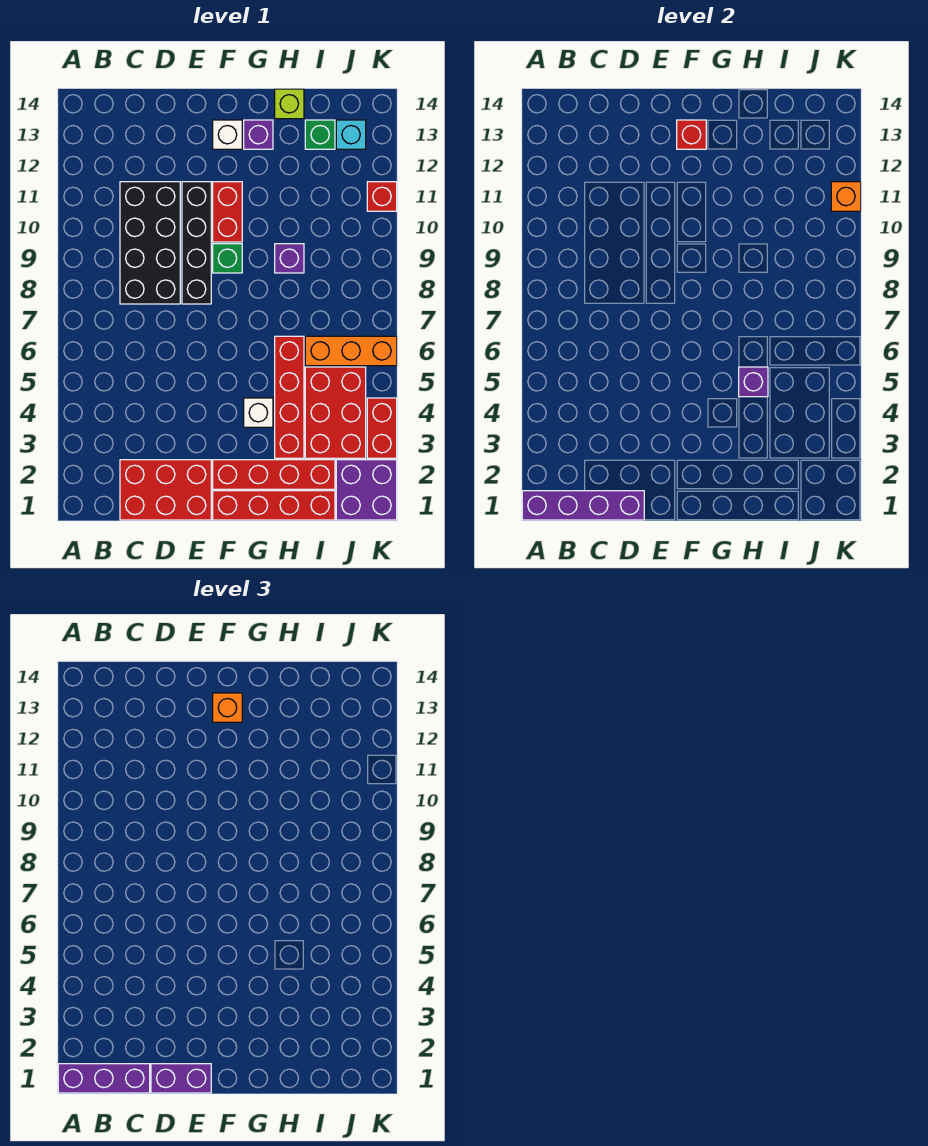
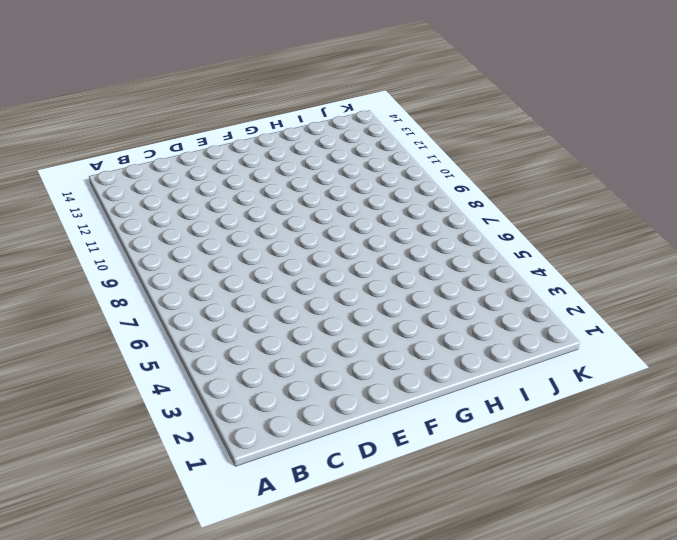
none -> red 2x3 brick [120,460,211,520]
none -> black 2x4 brick [120,182,180,304]
none -> black 1x4 brick [182,182,211,304]

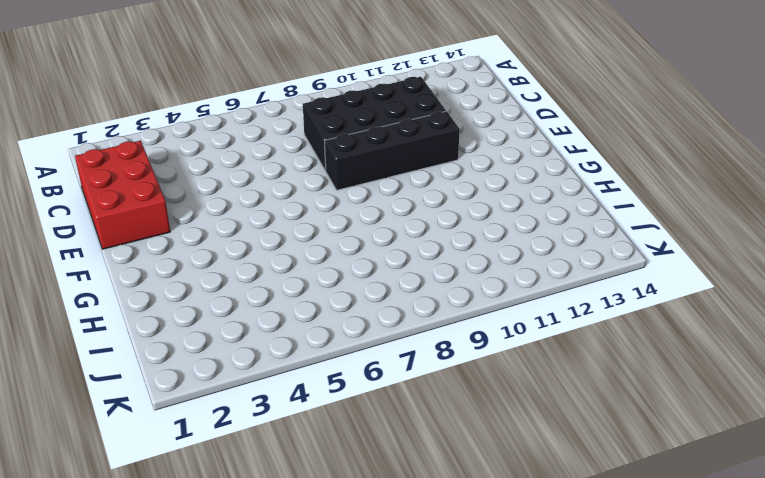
none -> red 1x4 brick [213,491,335,520]
none -> red 1x4 brick [213,460,335,489]
none -> green 1x1 brick [213,244,242,273]

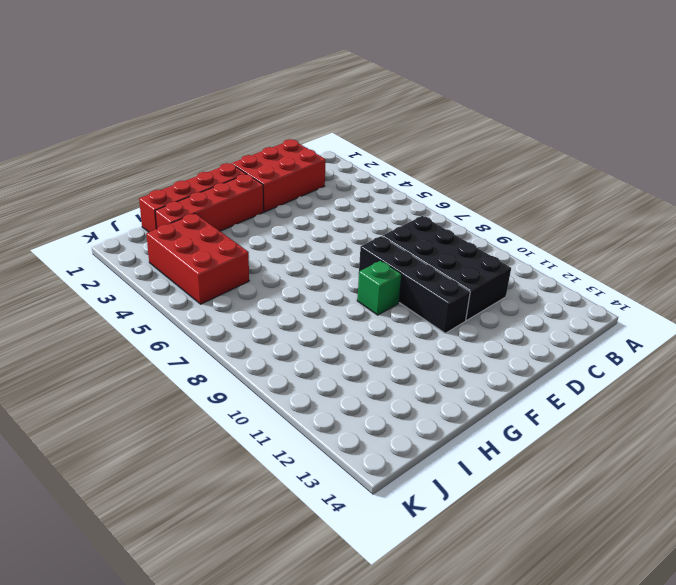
none -> red 1x2 brick [213,182,242,242]
none -> white 1x1 brick [213,120,242,149]
none -> white 1x1 brick [244,398,273,427]

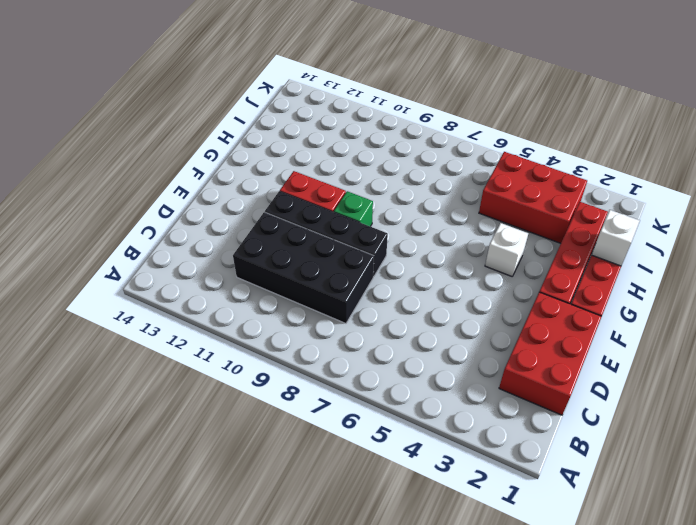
white 1x1 brick [592,210,640,266] -> white 1x1 brick moved to [213,120,242,149]
none -> purple 1x1 brick [244,120,273,149]
none -> red 1x4 brick [275,336,304,458]
none -> purple 1x1 brick [275,244,304,273]

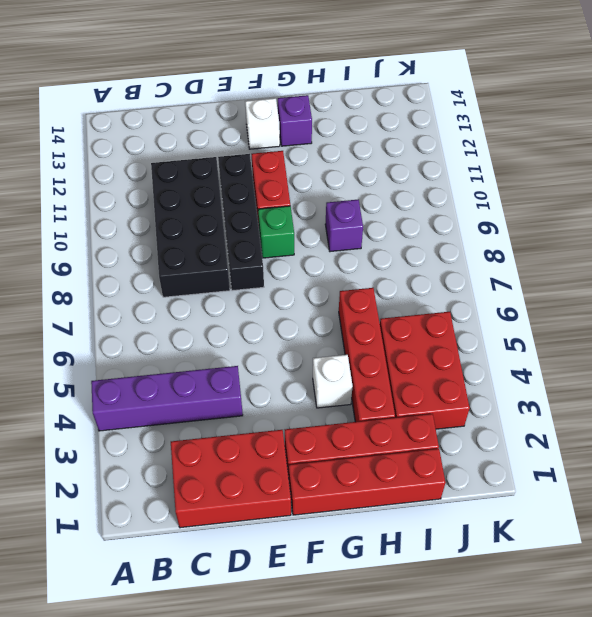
purple 1x4 brick [91,366,243,431] -> purple 1x4 brick moved to [522,491,644,520]
none -> lime 1x1 brick [275,89,304,119]
none -> orange 1x3 brick [305,336,397,366]
none -> green 1x1 brick [305,120,335,149]

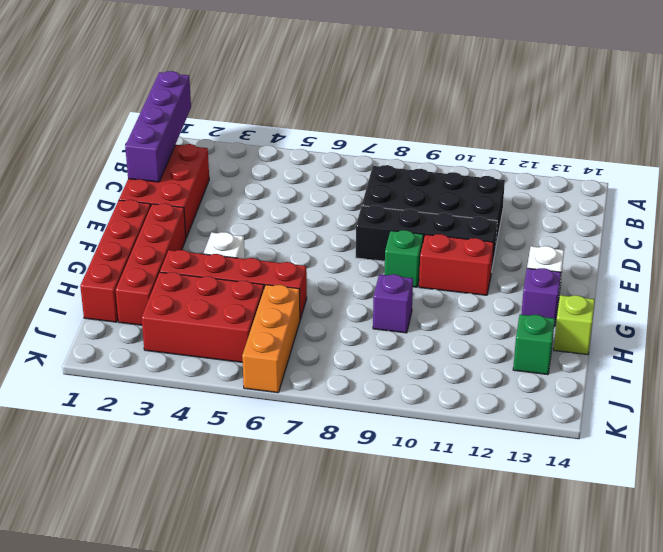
none -> purple 2x2 brick [336,460,397,520]
none -> cyan 1x1 brick [336,120,366,149]
none -> red 1x2 brick [367,398,397,458]

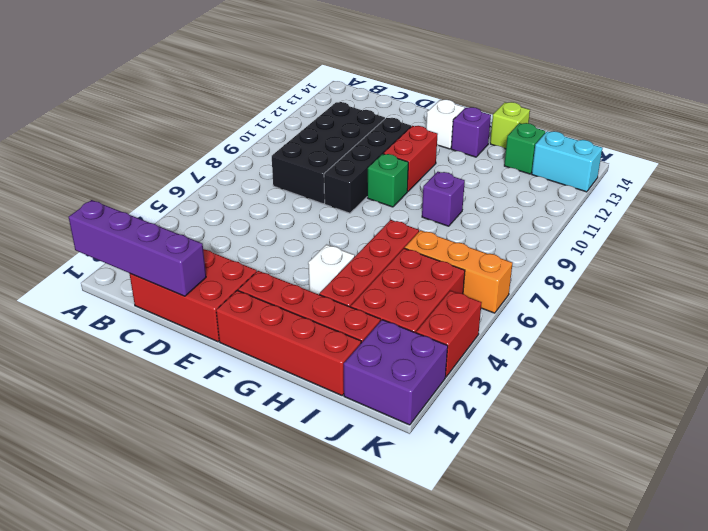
cyan 1x2 brick [532,131,602,192] -> cyan 1x1 brick [336,120,366,149]
none -> red 1x1 brick [367,182,397,211]
none -> red 1x1 brick [677,120,706,149]
none -> purple 1x1 brick [739,367,768,397]

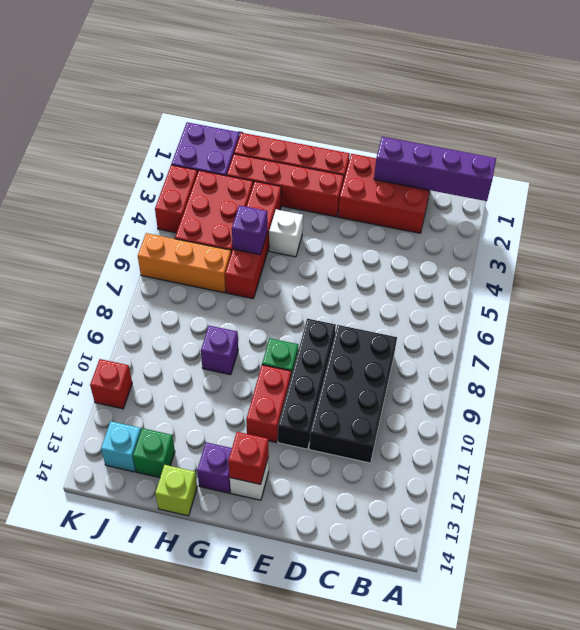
none -> orange 1x1 brick [831,182,861,211]
none -> purple 1x3 brick [58,1064,150,1093]
none -> purple 1x2 brick [151,1064,211,1093]

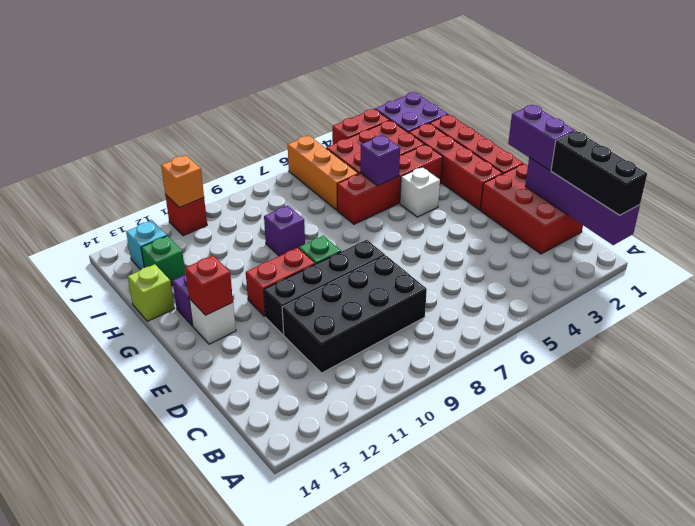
black 1x3 brick [551,131,647,215] -> purple 1x3 brick [58,1064,150,1093]
none -> orange 1x1 brick [213,693,242,722]

